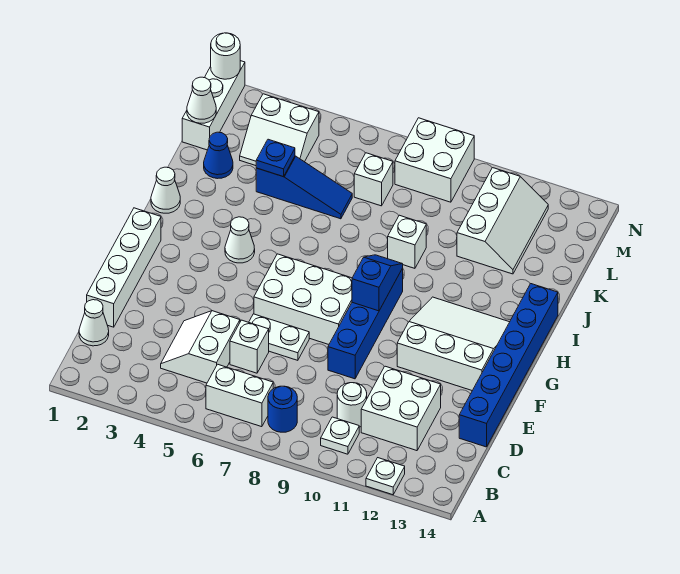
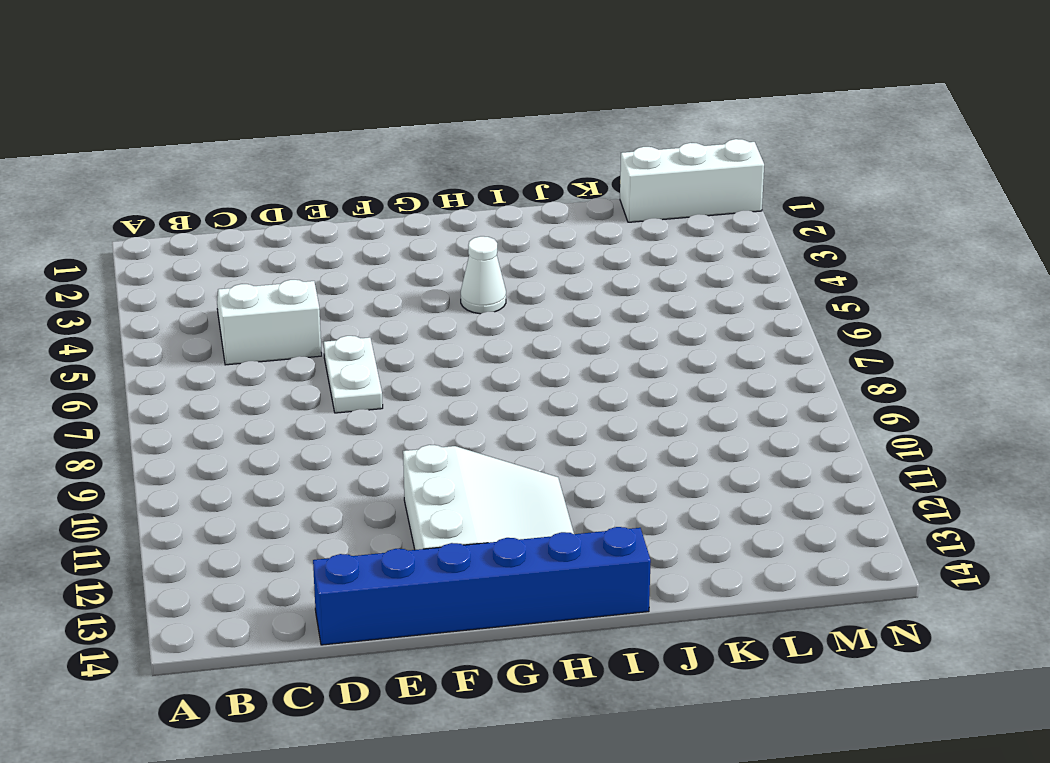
none -> white 1x1 plate [366,458,405,495]
none -> white 1x2 brick [206,364,273,427]
none -> blue 1x1 round brick [268,386,297,432]

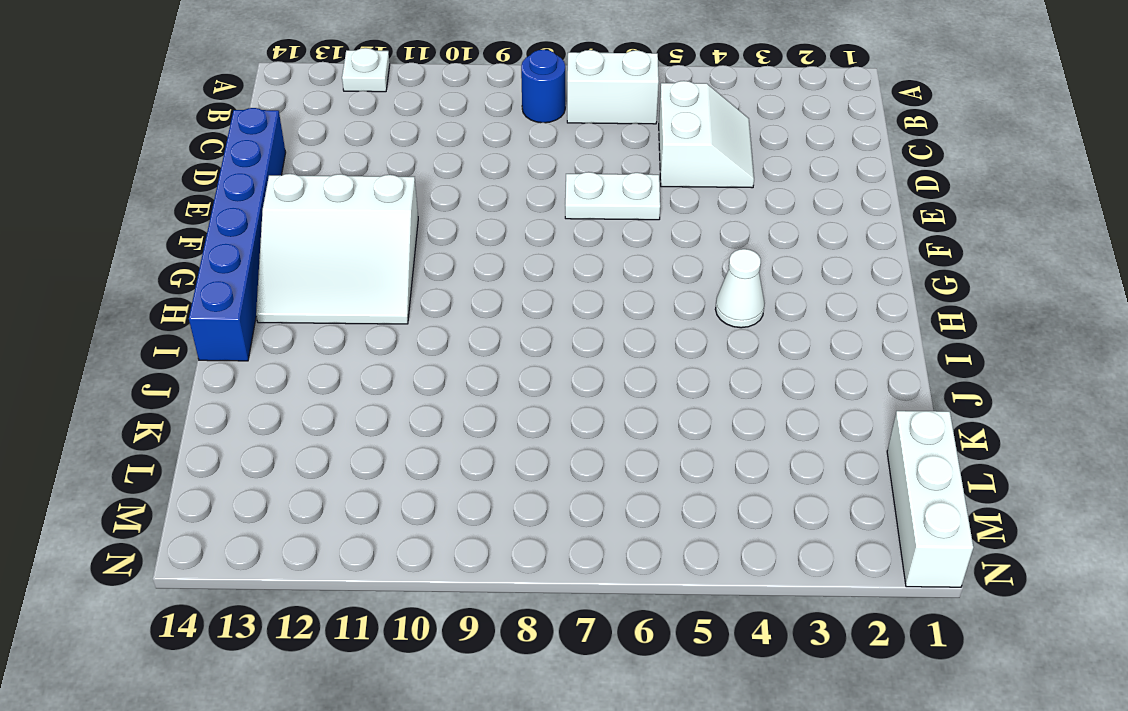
none -> white 1x1 plate [321,417,359,454]
none -> white 1x1 cone [79,300,109,346]
none -> white 1x1 round brick [337,383,367,427]

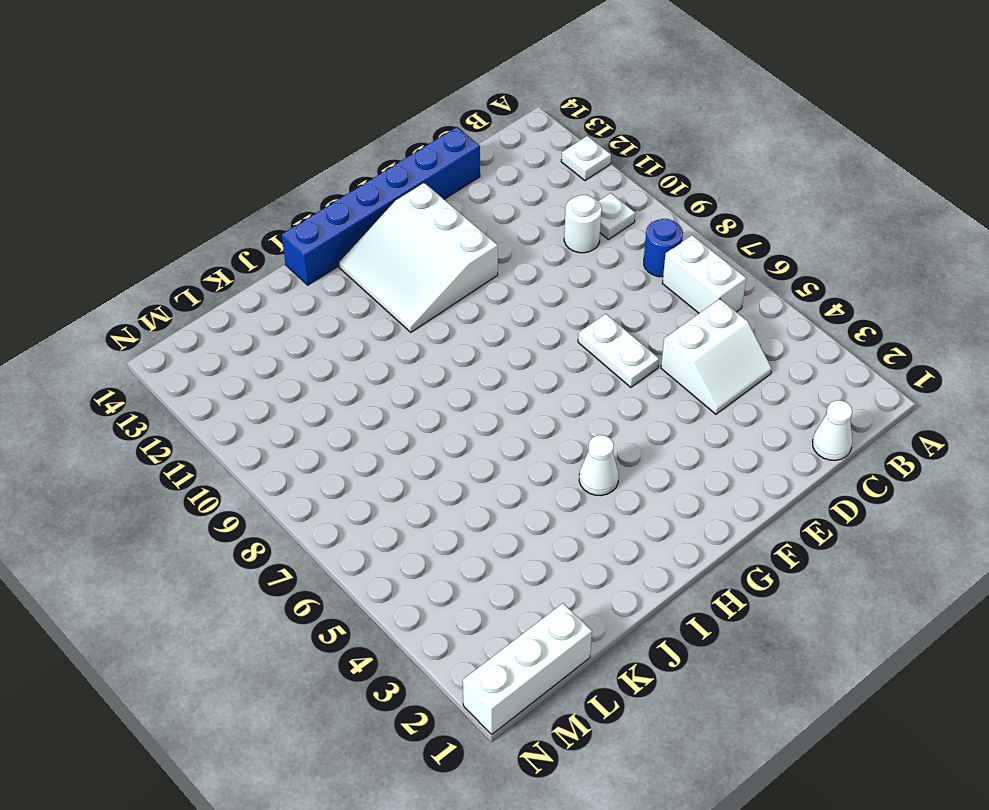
none -> white 2x2 brick [361,366,441,451]
none -> white 1x4 brick [87,208,161,327]
none -> white 1x1 brick [230,320,269,373]

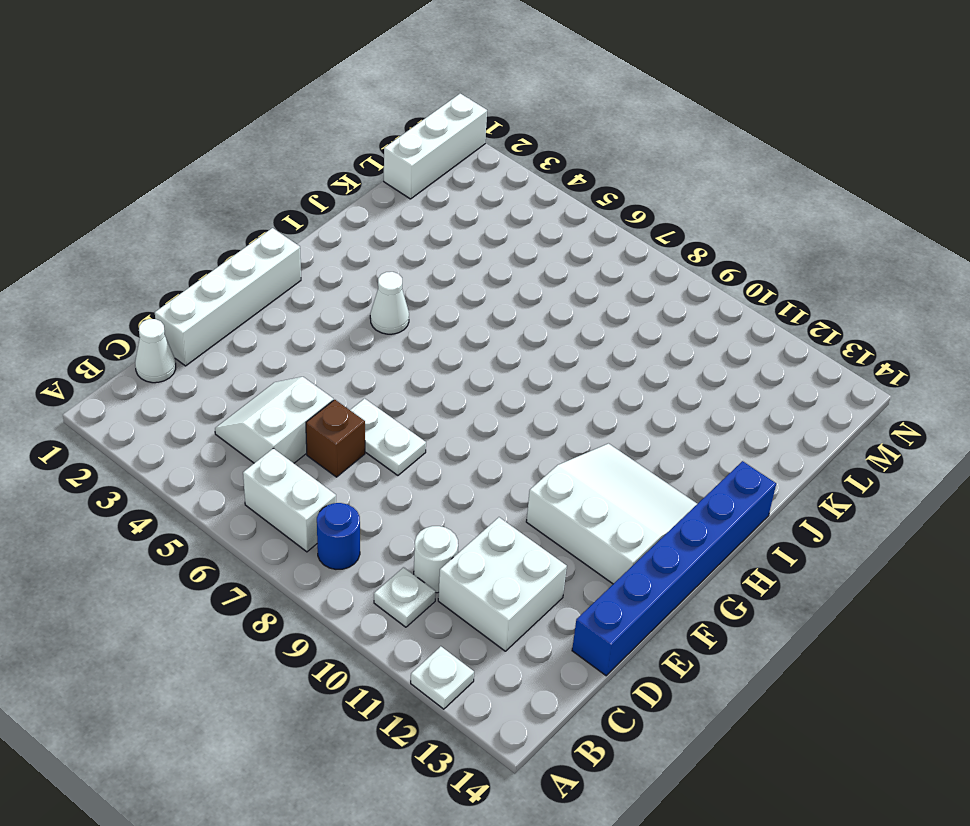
brown 1x1 brick [306,400,365,477] -> white 1x1 brick [230,320,269,373]
none -> blue 1x4 brick [328,269,403,379]
none -> white 2x3 brick [254,254,352,344]
none -> white 1x1 cone [151,167,180,213]

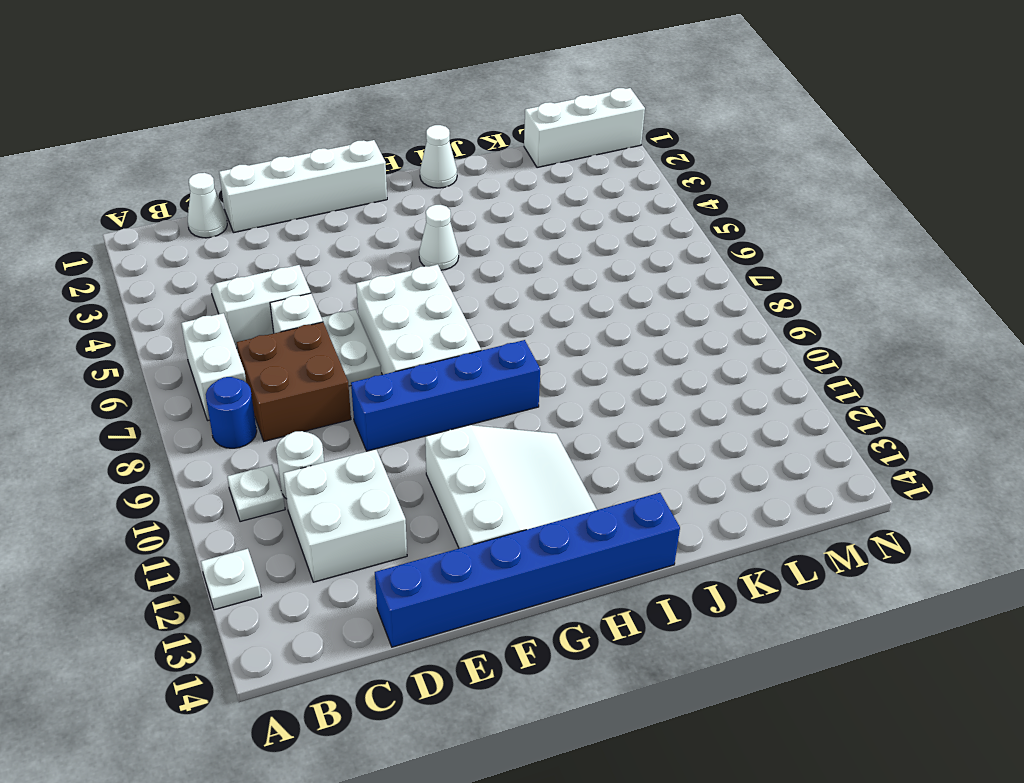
brown 2x2 brick [237,322,351,441] -> none
none -> white 1x1 brick [388,215,426,268]
none -> blue 1x1 cone [204,132,233,179]
none -> blue 1x3 slope [256,156,352,219]

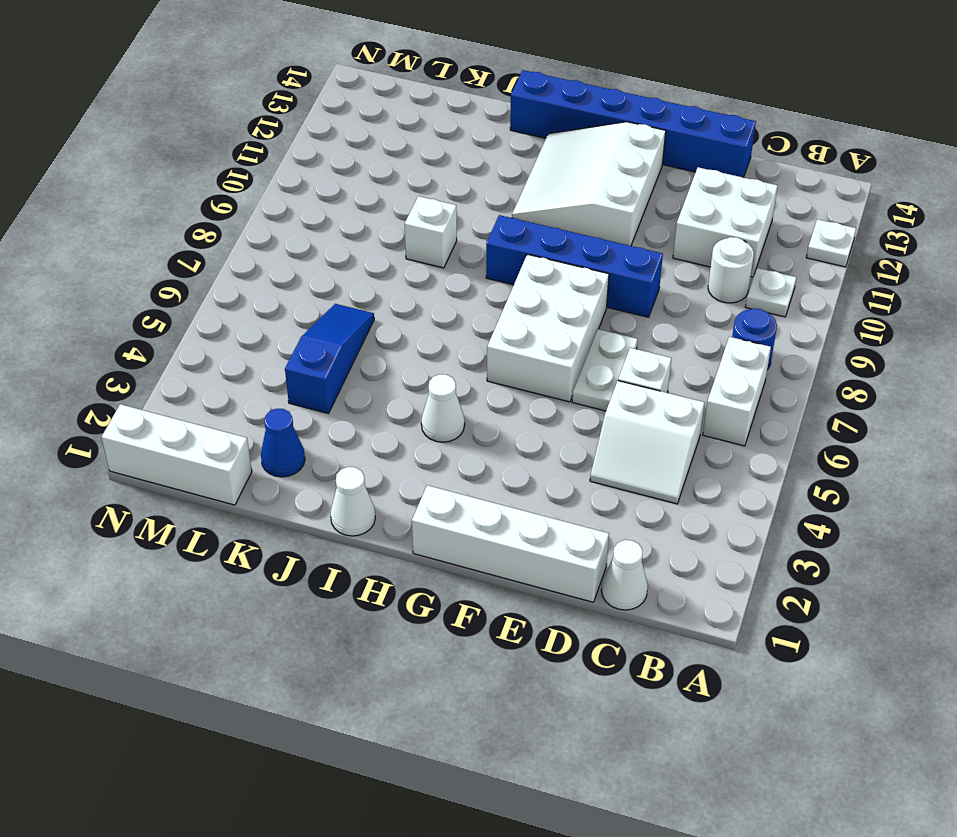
none -> white 2x3 slope [457,168,548,274]
none -> white 2x2 slope [240,94,319,166]
none -> white 1x1 brick [354,153,393,206]

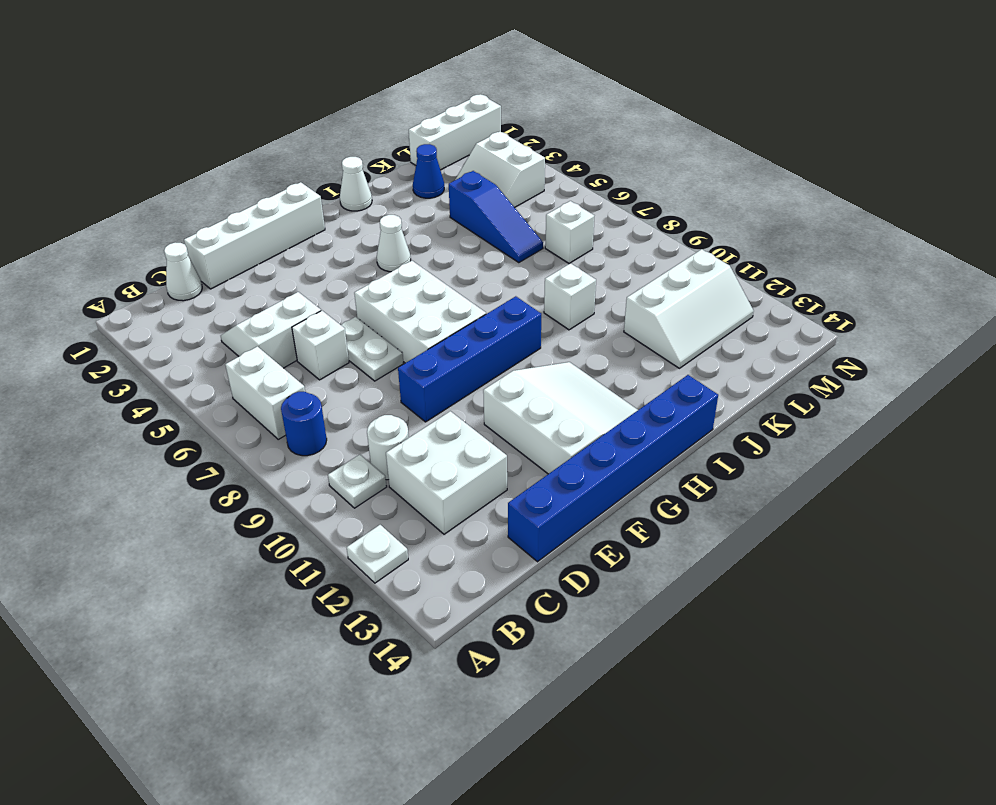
none -> white 2x2 brick [395,118,474,202]
none -> blue 1x2 slope [352,255,403,311]
none -> blue 1x1 plate [256,139,295,177]

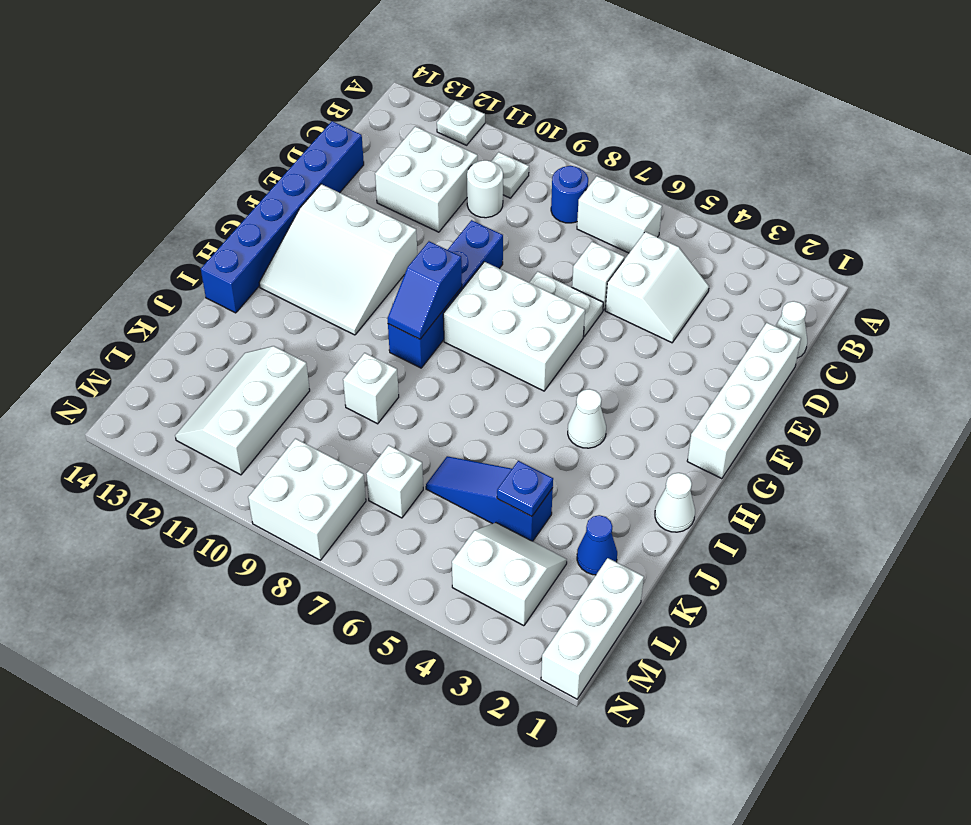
none -> white 1x1 cone [187,77,216,123]
none -> white 1x1 round brick [211,33,240,79]

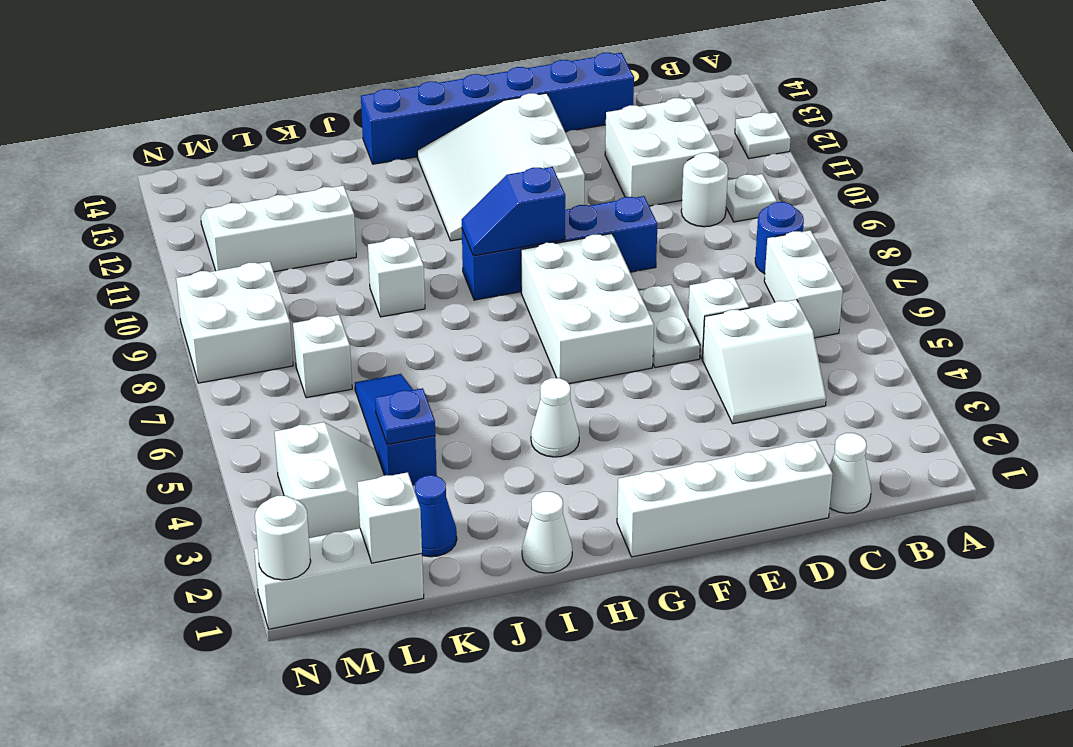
white 1x1 brick [357,472,422,563] -> white 1x1 cone [187,77,216,123]

